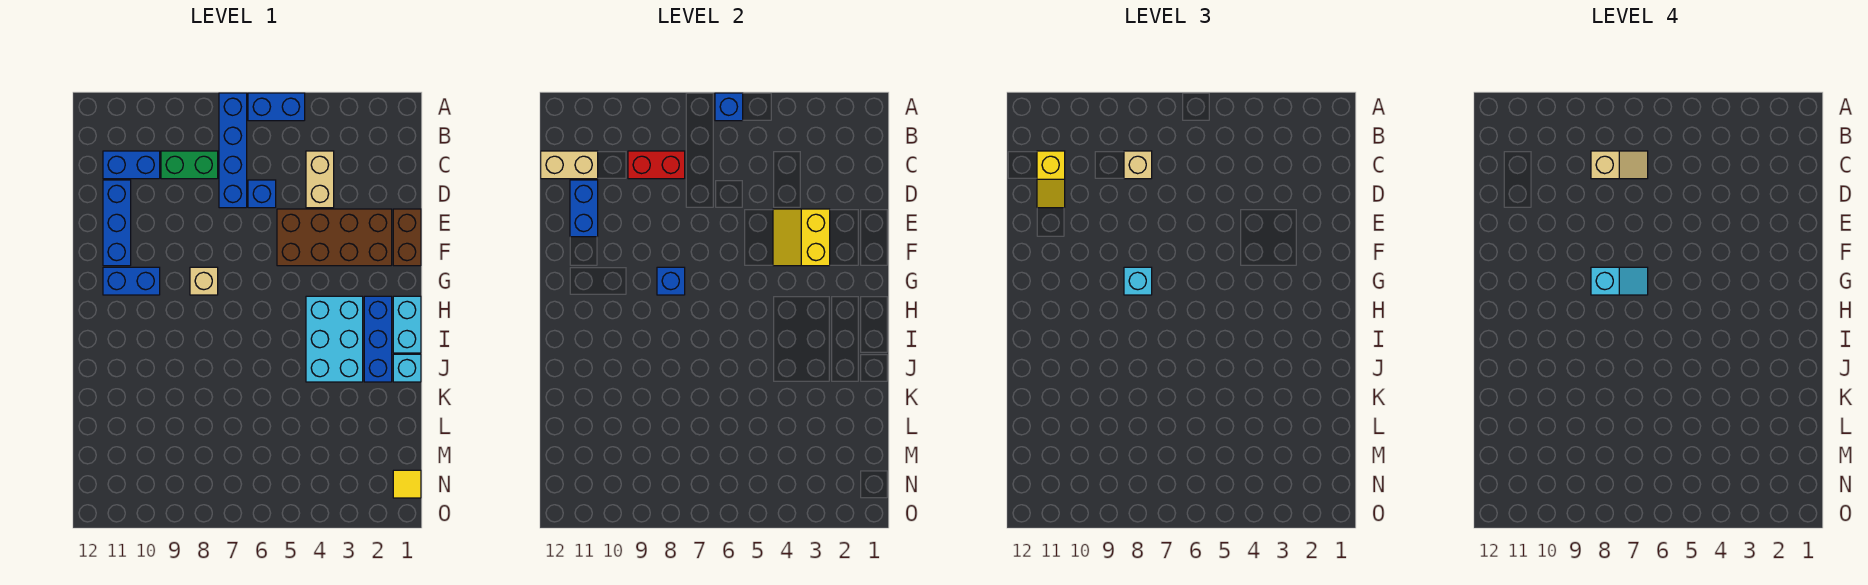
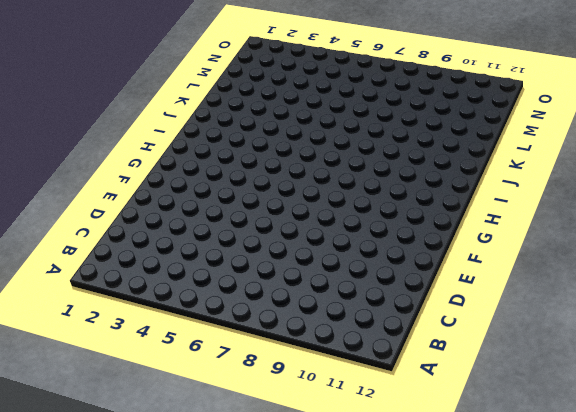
none -> blue 1x2 brick [248,93,305,121]
none -> blue 1x4 brick [219,93,247,208]
none -> tan 1x2 brick [306,151,334,208]

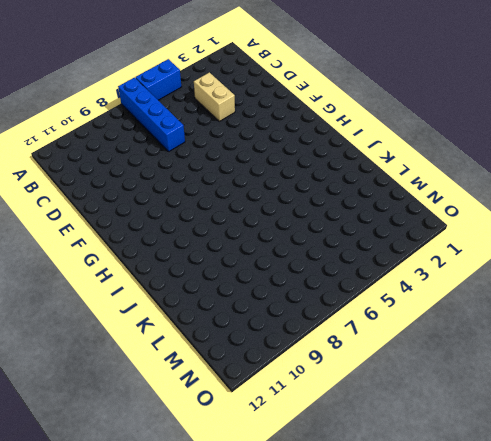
none -> green 1x2 brick [161,151,218,179]
none -> blue 1x2 brick [103,151,160,179]
none -> blue 1x1 brick [248,180,276,208]

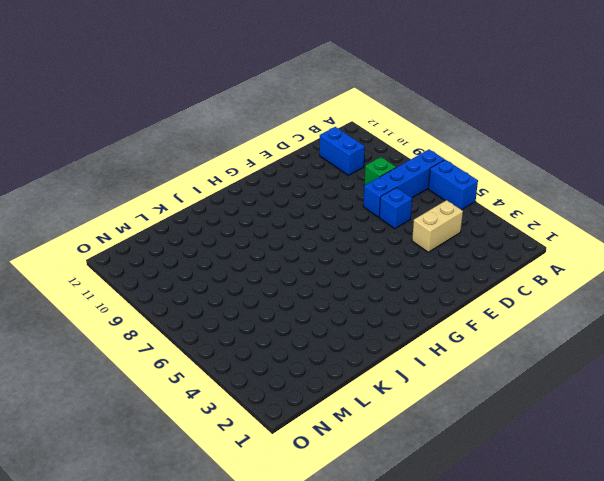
green 1x1 brick [364,157,396,185] -> green 1x2 brick [161,151,218,179]
none -> blue 1x3 brick [103,180,131,266]
none -> brown 1x2 brick [393,209,421,266]
none -> brown 2x4 brick [277,209,392,266]

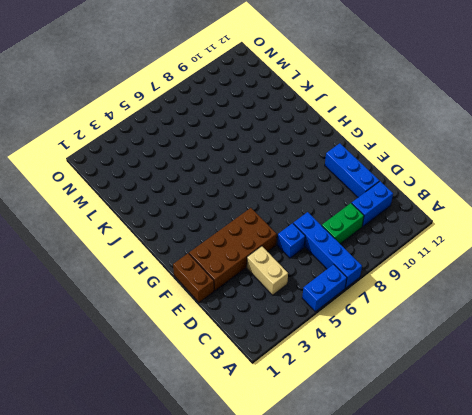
none -> tan 1x1 brick [190,267,218,295]
none -> blue 1x2 brick [103,267,160,295]
none -> cyan 1x2 brick [393,296,421,353]

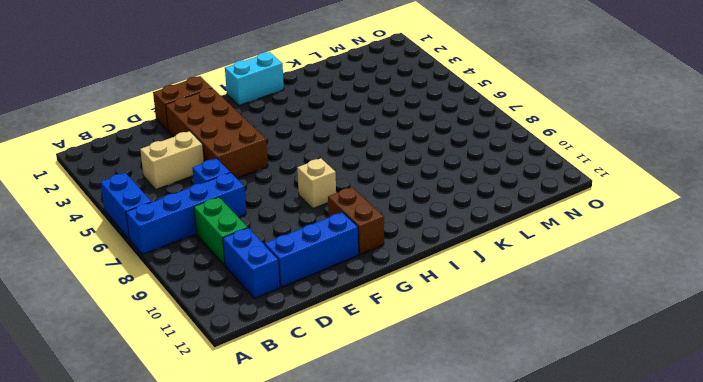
brown 1x2 brick [328,187,384,255] -> blue 1x2 brick [103,267,160,295]
none -> blue 1x3 brick [364,296,392,382]
none -> cyan 2x3 brick [306,296,363,382]
none -> cyan 1x1 brick [393,354,421,382]

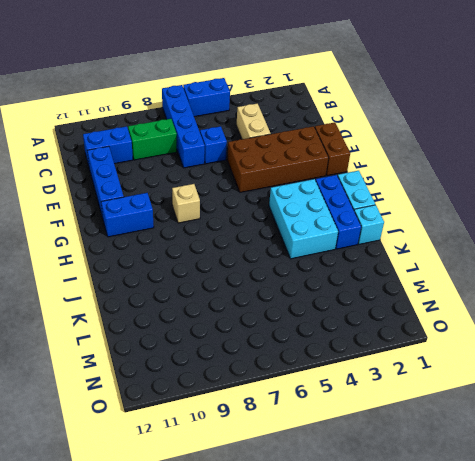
none -> yellow 1x1 tile [393,470,421,498]
none -> blue 1x1 brick [715,93,743,121]
none -> red 1x2 brick [628,151,685,179]

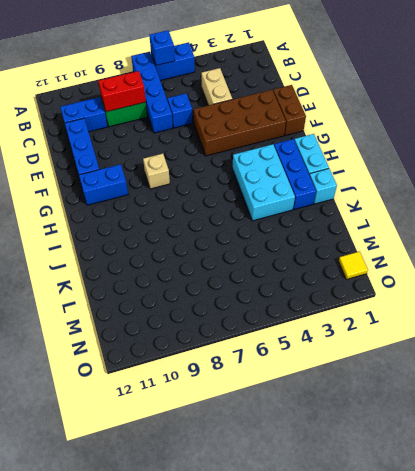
none -> tan 1x2 brick [541,151,598,179]
none -> blue 1x2 brick [570,180,598,237]
none -> yellow 2x2 slope [773,209,830,266]

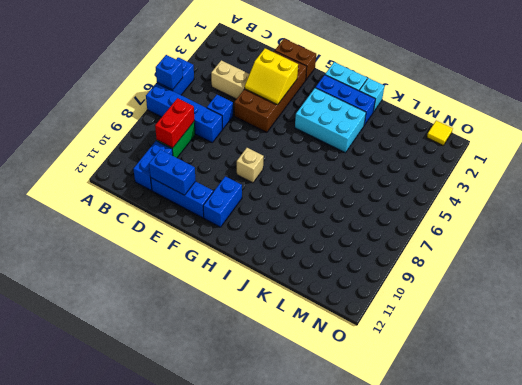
none -> tan 1x2 brick [541,151,598,179]
none -> blue 1x1 brick [657,267,685,295]
none -> tan 1x1 brick [1124,151,1152,179]

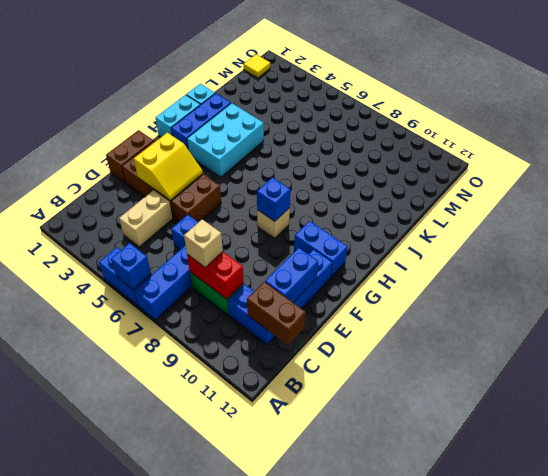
brown 1x2 brick [247,282,306,345] -> tan 1x2 brick [541,151,598,179]
none -> yellow 1x2 slope [1037,151,1065,208]
none -> cyan 1x1 brick [1124,267,1152,295]
none -> tan 1x2 slope [1591,151,1648,179]

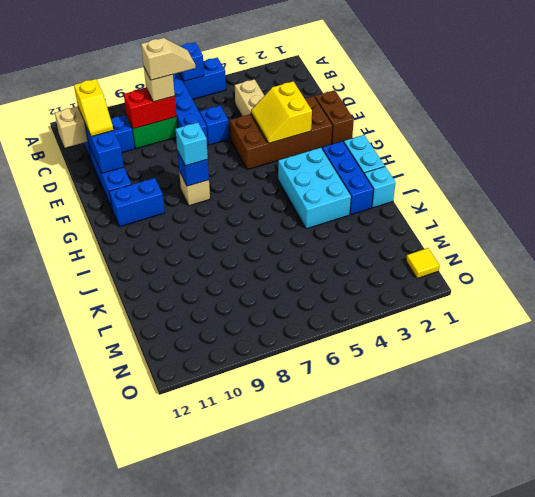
none -> cyan 1x2 slope [1591,267,1648,295]

